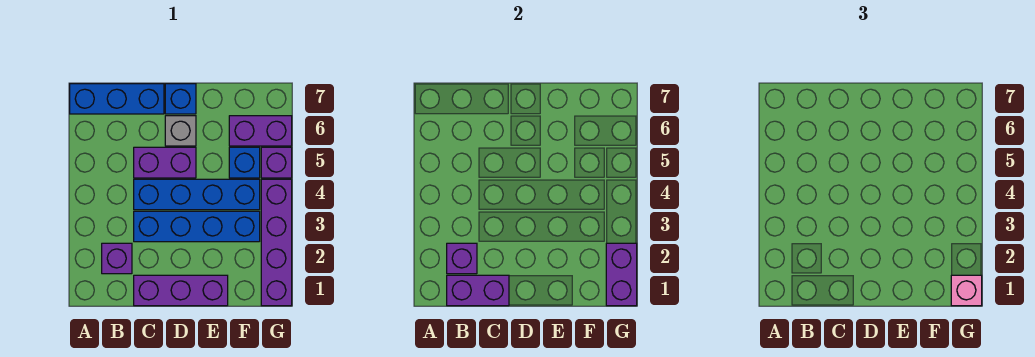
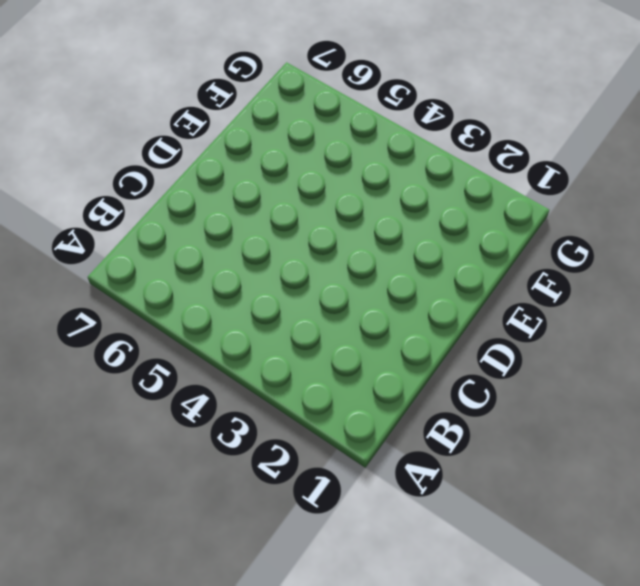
none -> blue 1x3 brick [70,84,164,114]
none -> purple 1x1 brick [102,243,132,274]
none -> purple 1x3 brick [134,275,228,306]

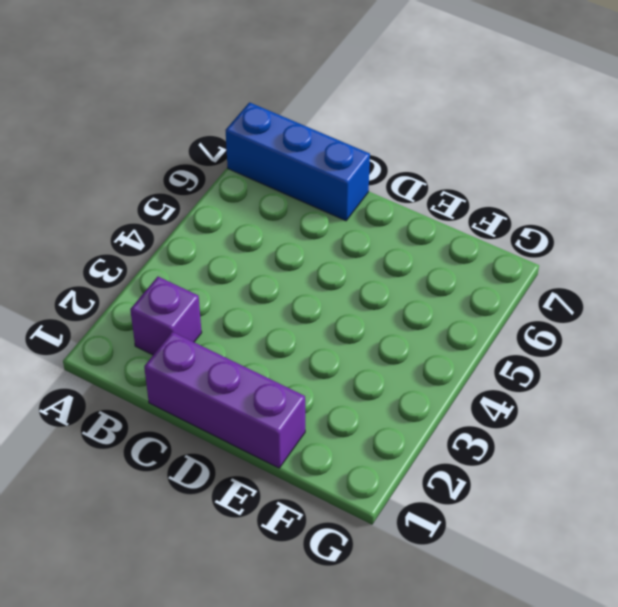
none -> blue 1x4 brick [134,211,260,242]
none -> blue 1x4 brick [134,179,260,210]
none -> purple 1x2 brick [134,147,196,178]

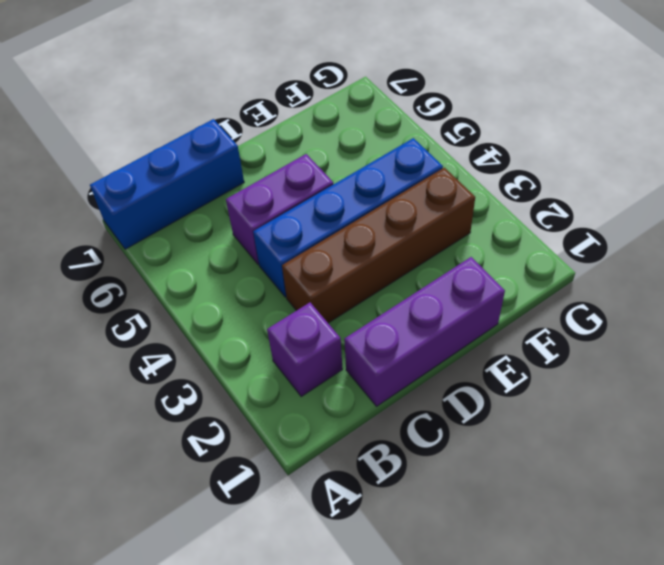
brown 1x4 brick [282,168,475,323] -> blue 1x4 brick [134,211,260,242]
none -> grey 1x1 brick [165,116,196,146]
none -> blue 1x1 brick [165,84,196,114]
none -> blue 1x1 brick [229,147,260,178]

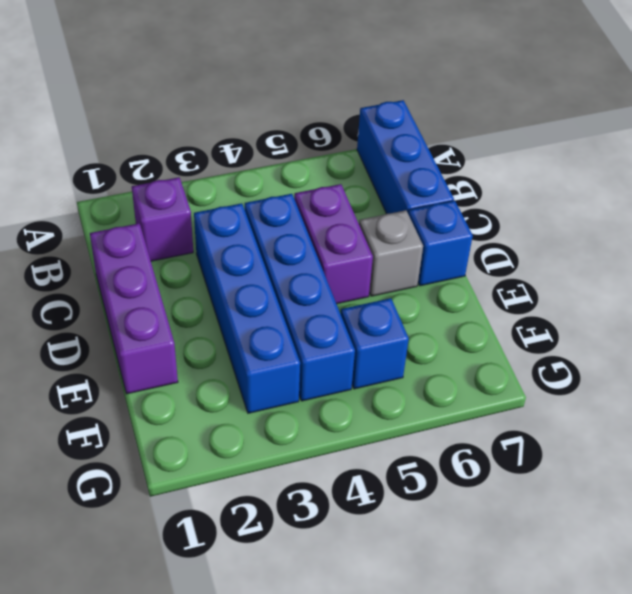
none -> purple 1x2 brick [229,116,292,146]
none -> purple 1x4 brick [261,179,292,306]
none -> purple 1x1 brick [261,147,292,178]

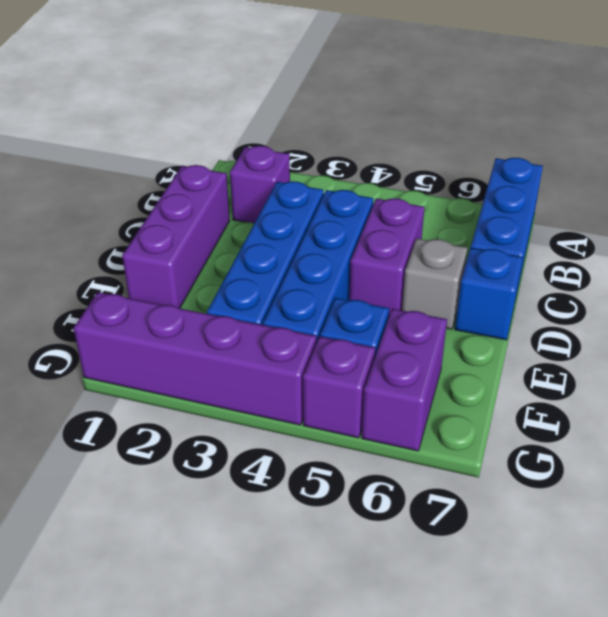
none -> purple 1x2 brick [447,275,509,306]
none -> purple 1x1 brick [447,243,477,274]
none -> purple 1x2 brick [606,243,637,306]

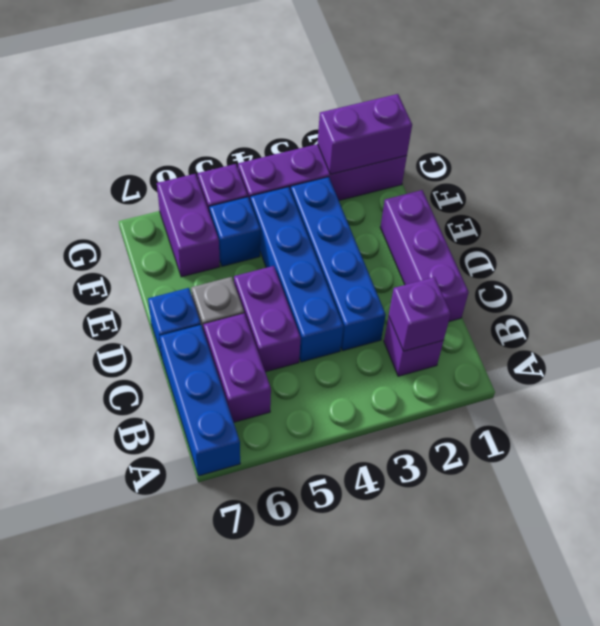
purple 1x2 brick [203,313,271,422] -> purple 1x2 brick moved to [447,275,509,306]
none -> pink 1x1 brick [951,275,982,306]

